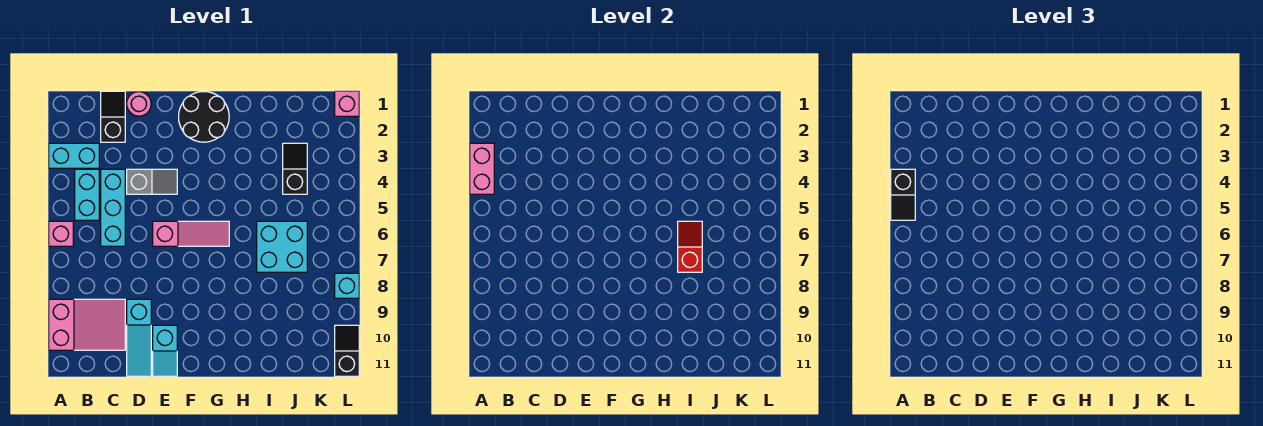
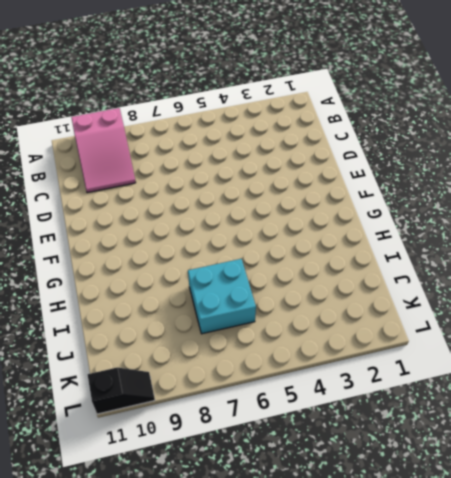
none -> cyan 1x2 brick [49,143,99,168]
none -> pink 1x1 brick [49,221,73,246]
none -> cyan 1x2 brick [75,169,99,220]

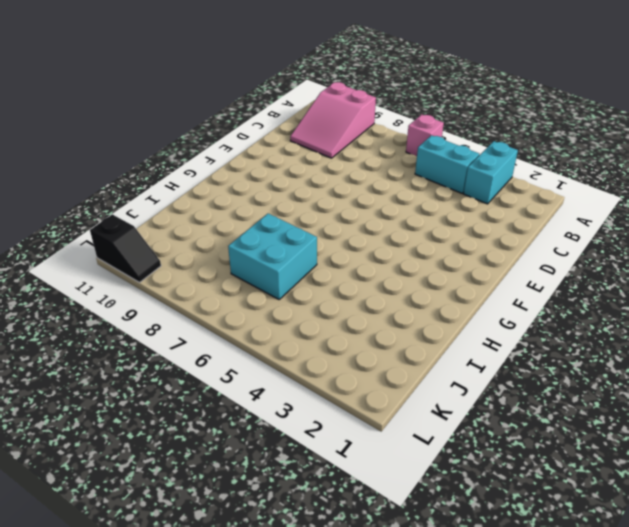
none -> black 1x2 slope [101,91,125,142]
none -> cyan 1x3 brick [101,169,125,246]
none -> pink 1x1 round brick [127,92,151,116]

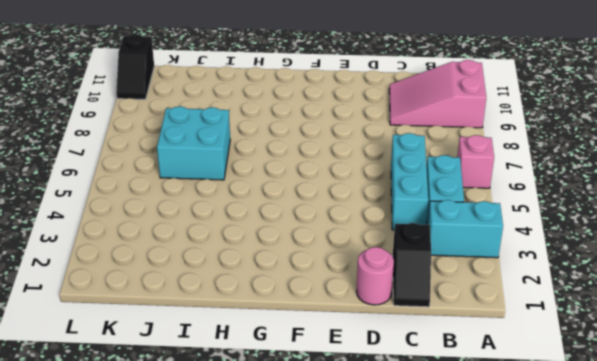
none -> grey 1x2 slope [127,169,177,194]
none -> cyan 1x3 slope [127,299,151,376]
none -> pink 1x3 slope [153,221,229,246]

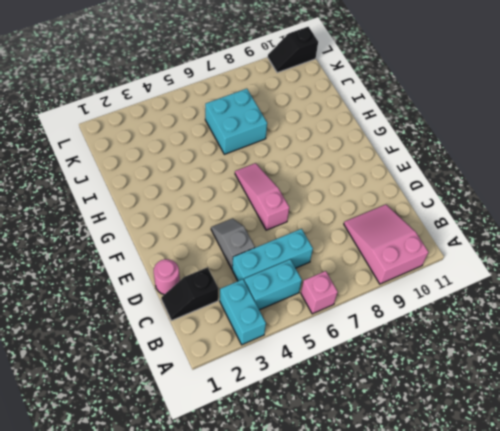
none -> cyan 1x3 slope [127,299,151,376]
none -> cyan 1x2 slope [153,325,177,376]
none -> black 2x2 round brick [179,92,229,142]

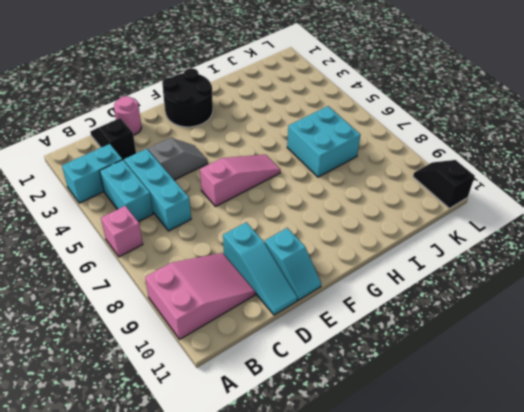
none -> black 1x2 slope [283,143,307,194]
none -> pink 1x1 brick [335,91,359,116]
none -> cyan 1x1 brick [335,273,359,298]

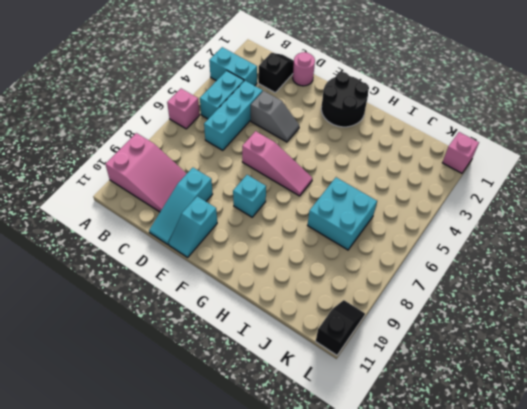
cyan 1x1 brick [233,175,266,217] -> cyan 1x1 brick moved to [335,273,359,298]
none -> black 1x2 slope [283,143,307,194]
none -> pink 1x2 brick [470,143,494,194]
none -> red 1x2 slope [678,221,702,272]

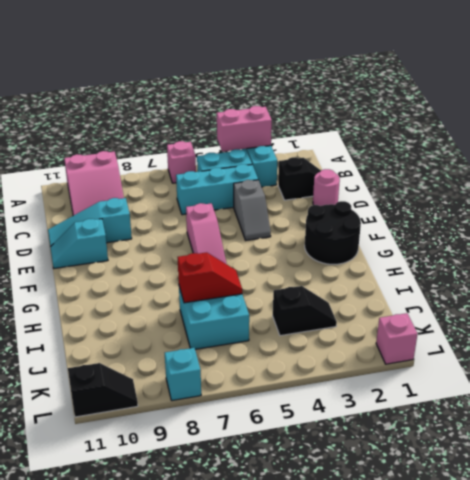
none -> black 1x2 slope [891,169,915,220]

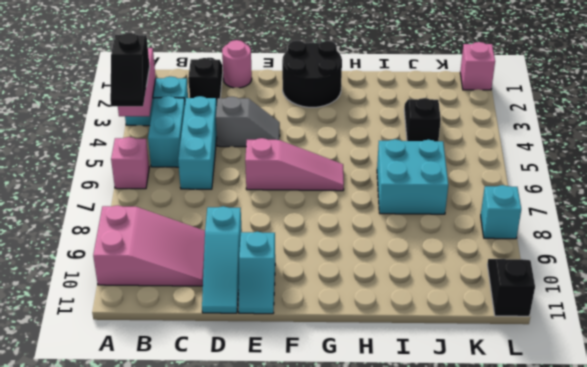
none -> red 1x2 slope [678,221,702,272]

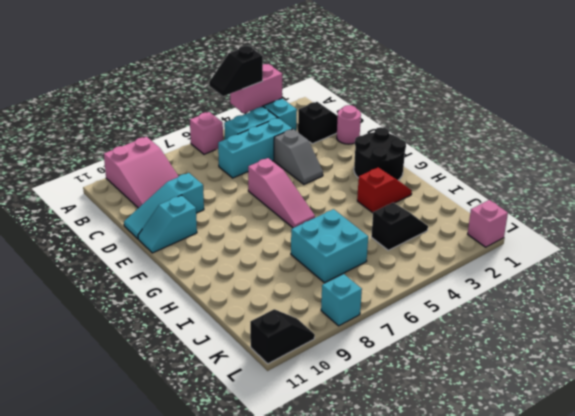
red 1x2 slope [357,167,412,213] -> red 1x2 slope moved to [678,221,702,272]

